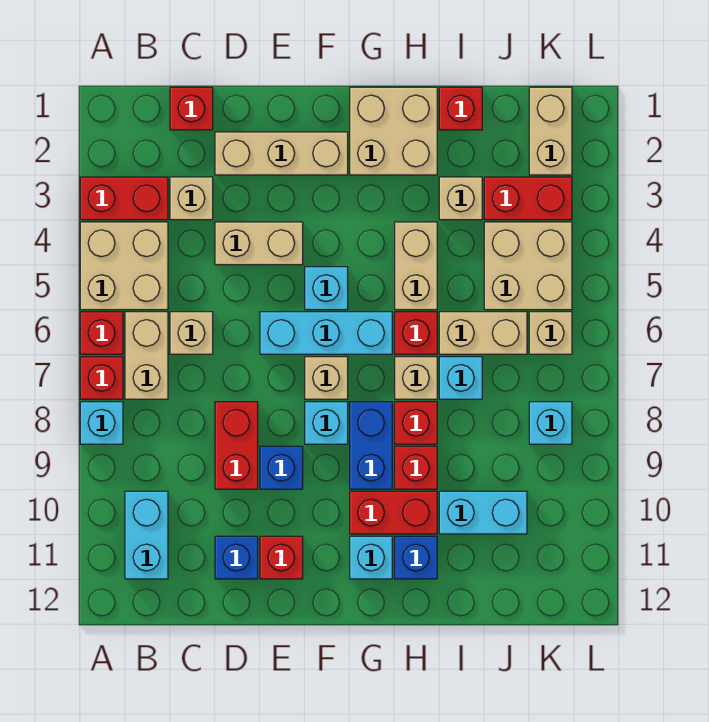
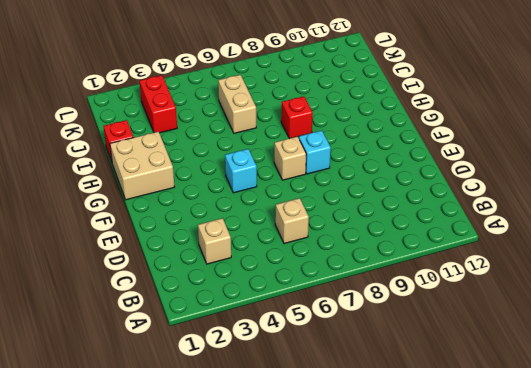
none -> red 1x2 brick [80,177,168,220]
none -> tan 2x2 brick [80,222,168,310]
none -> red 1x1 brick [80,312,123,354]
none -> red 1x1 brick [80,357,123,399]

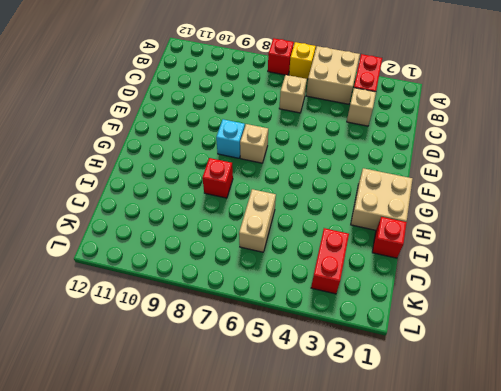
yellow 1x1 brick [289,42,316,79] -> red 1x1 brick [80,312,123,354]
none -> cyan 1x1 brick [80,402,123,444]
none -> tan 1x2 brick [125,312,168,399]
none -> cyan 1x2 brick [125,491,168,579]
none -> red 1x1 brick [170,87,213,130]

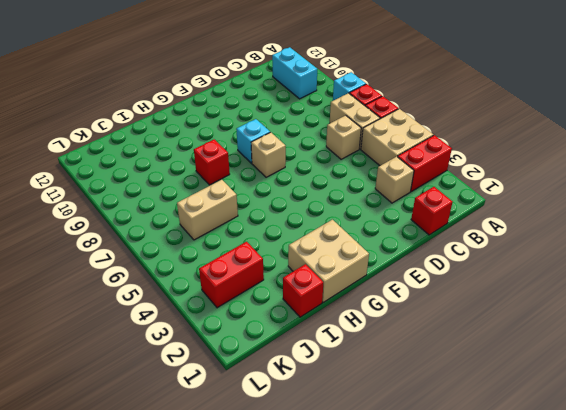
none -> tan 1x3 brick [215,132,348,175]
none -> tan 1x2 brick [215,222,303,265]
none -> red 1x2 brick [215,402,258,489]
none -> blue 1x1 brick [215,536,258,579]

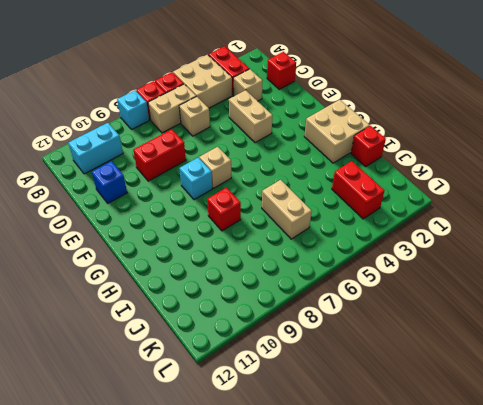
none -> tan 1x3 brick [215,132,348,175]
none -> cyan 1x3 brick [260,312,392,354]
none -> blue 1x1 brick [260,446,303,489]
none -> red 1x1 brick [260,536,303,579]

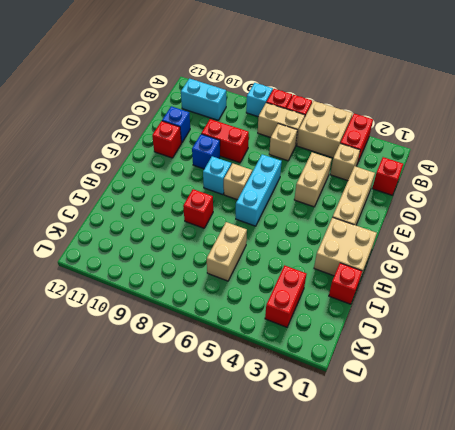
none -> cyan 1x1 brick [305,267,348,310]
none -> blue 1x2 brick [350,402,392,489]
none -> red 1x2 brick [350,491,437,534]
none -> cyan 1x1 brick [350,536,392,579]

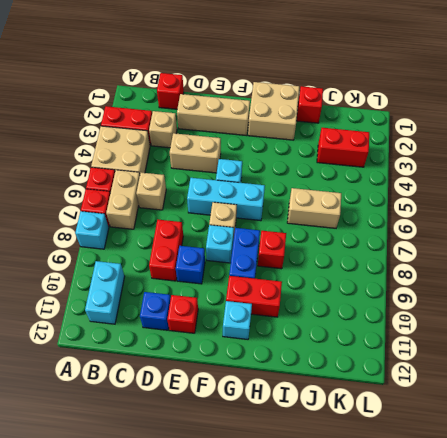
none -> tan 1x2 brick [395,222,437,310]
none -> red 1x1 brick [395,312,437,354]
none -> tan 1x1 brick [395,357,437,399]
none -> red 1x1 brick [395,446,437,489]

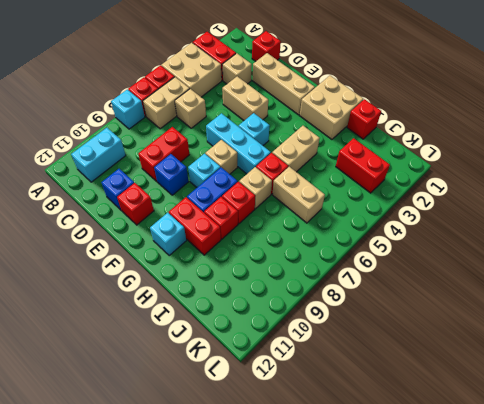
none -> blue 1x1 brick [395,536,437,579]
none -> tan 1x1 brick [439,177,482,220]
none -> cyan 1x1 brick [439,357,482,399]
none -> cyan 1x2 brick [439,491,527,534]

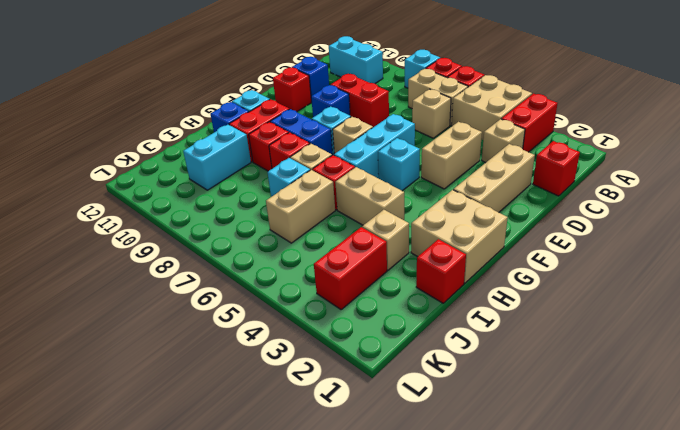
none -> tan 2x2 brick [484,222,572,310]
none -> tan 1x2 brick [529,87,572,175]
none -> tan 1x1 brick [529,312,572,354]
none -> cyan 1x1 brick [529,402,572,444]

